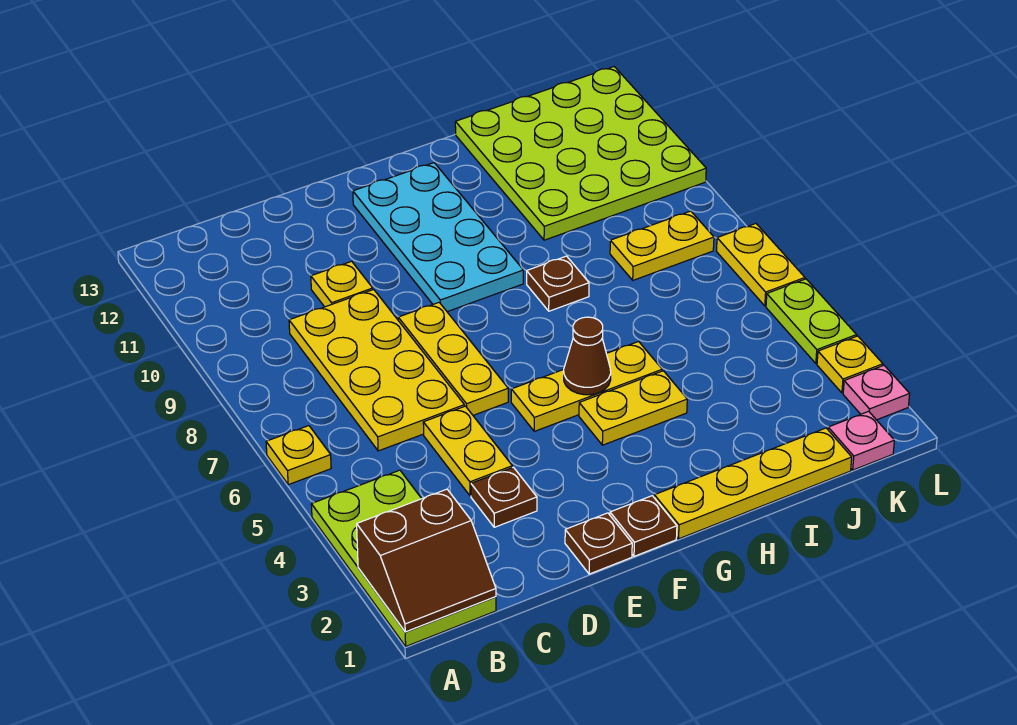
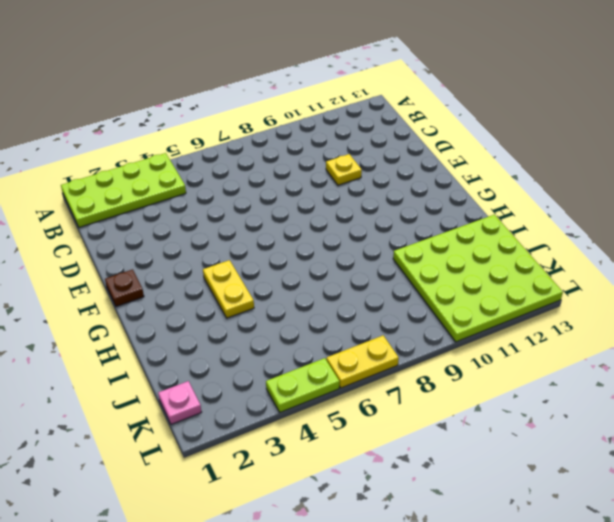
none -> yellow 1x1 plate [266,426,331,485]
none -> yellow 2x4 plate [289,289,464,451]
none -> brown 1x1 plate [471,467,537,527]

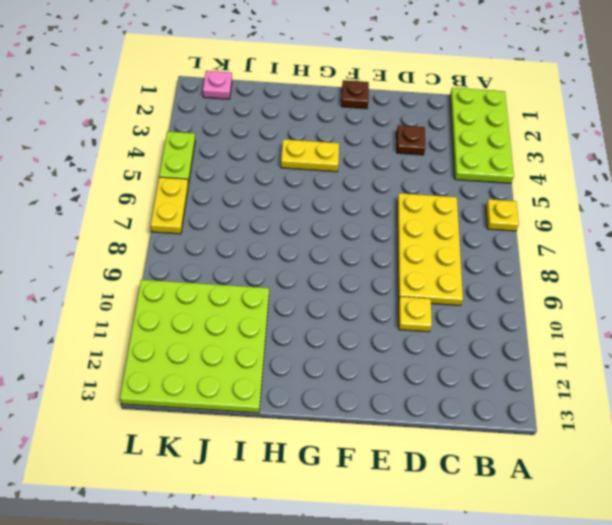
none -> yellow 1x2 plate [423,406,512,496]
none -> brown 1x1 plate [565,513,632,574]
none -> yellow 1x3 plate [398,303,508,415]

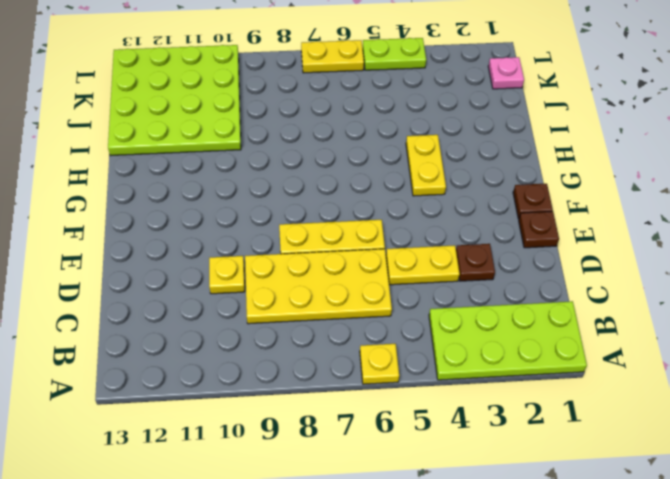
none -> yellow 1x3 plate [511,342,662,431]
none -> cyan 2x4 plate [353,163,523,312]
none -> yellow 1x4 plate [654,428,852,539]

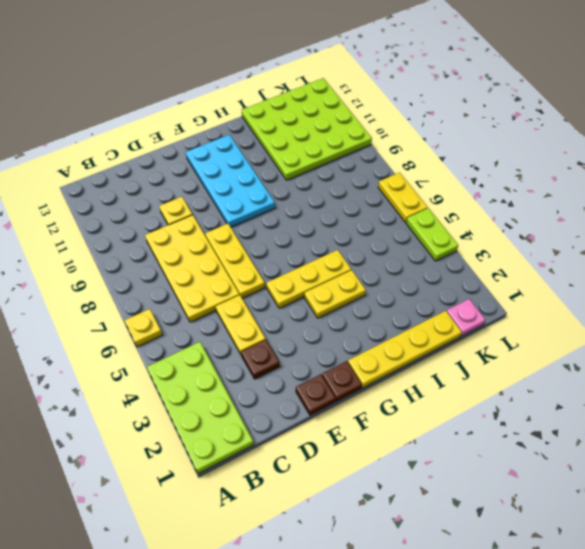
none -> brown 1x1 plate [527,256,589,311]
none -> yellow 1x2 plate [610,211,714,280]
none -> pink 1x1 plate [843,365,910,420]

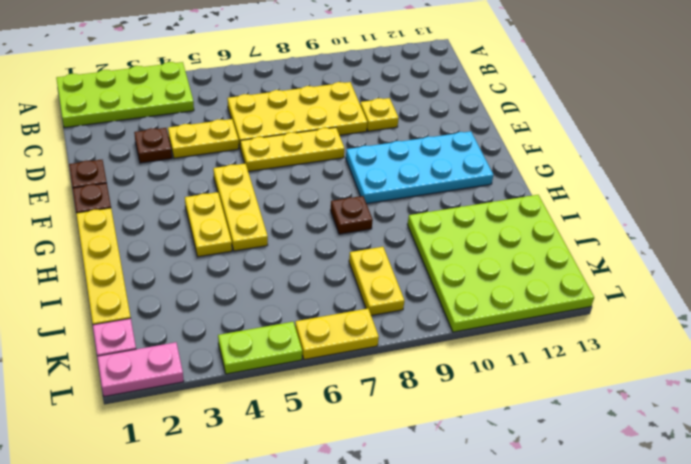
pink 1x2 plate [97,342,184,397] -> pink 1x1 plate [843,365,910,420]
none -> yellow 1x1 plate [266,426,331,485]
none -> yellow 1x1 plate [817,336,883,393]
none -> brown 2x2 slope [357,489,496,632]

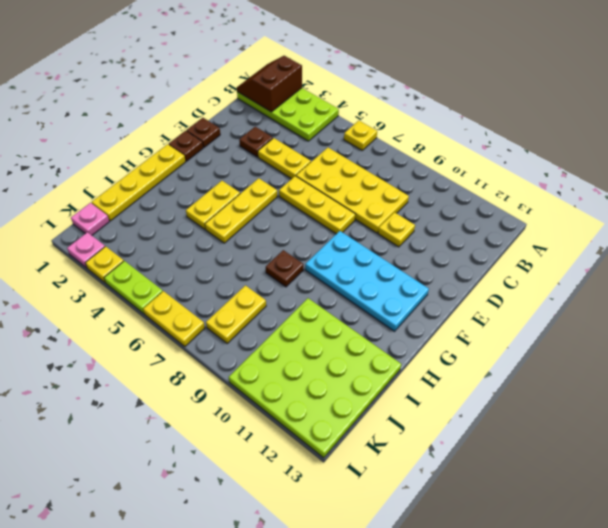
none -> brown 1x1 cone [564,317,611,395]

